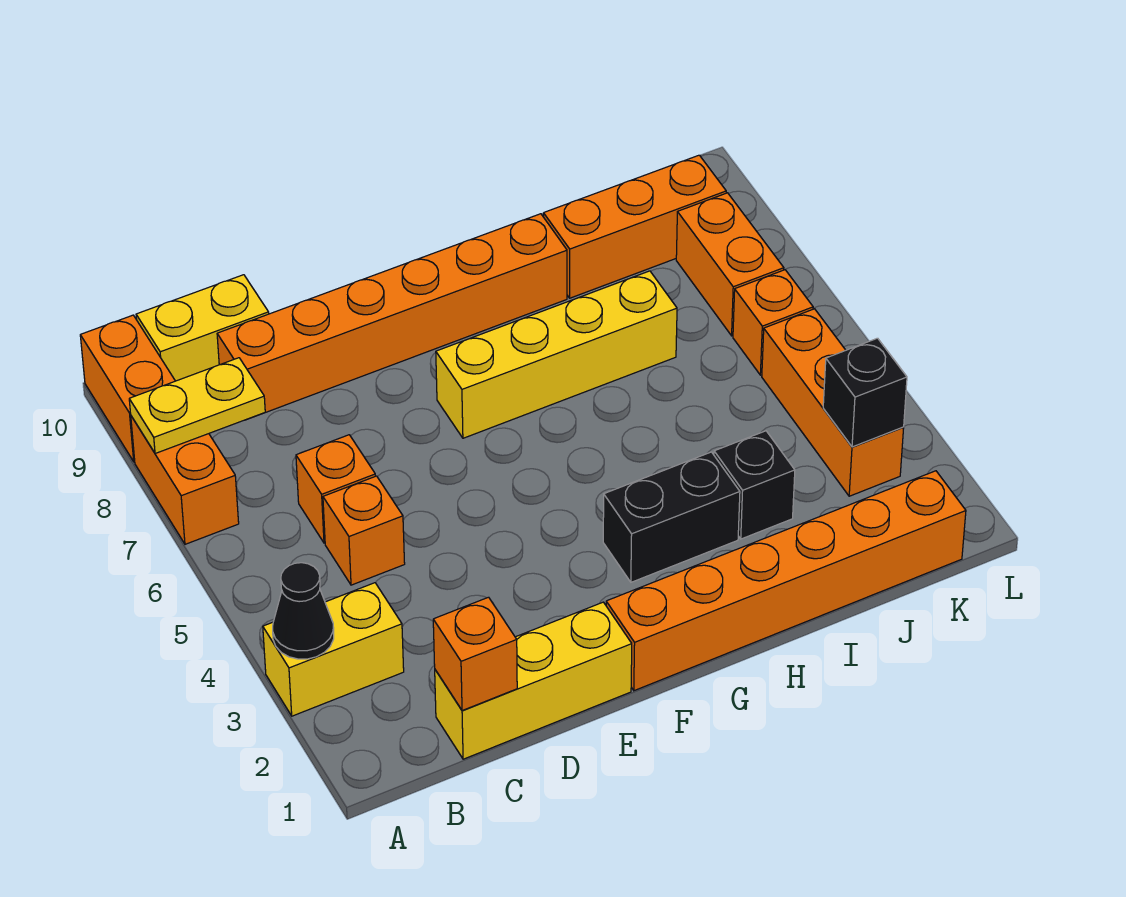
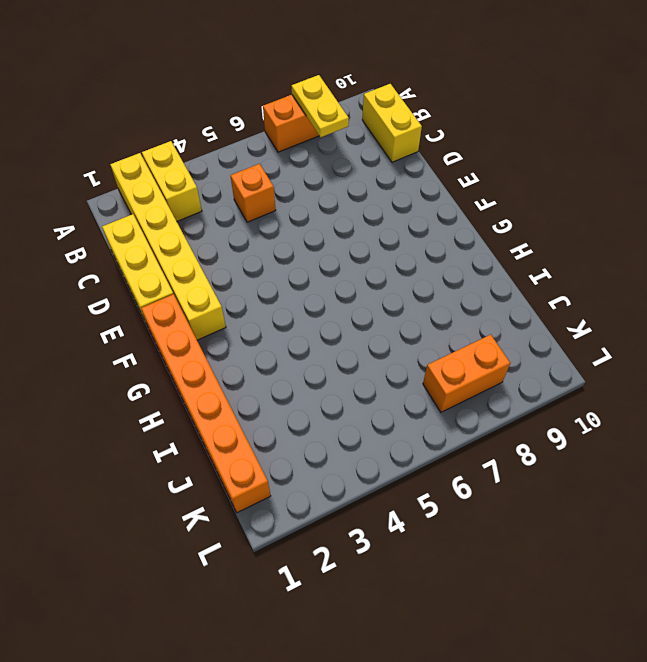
yellow 1x6 brick [110,153,226,340] -> none
none -> orange 1x2 brick [80,315,175,462]
none -> orange 1x1 brick [296,435,375,543]
none -> orange 1x6 brick [217,214,567,413]

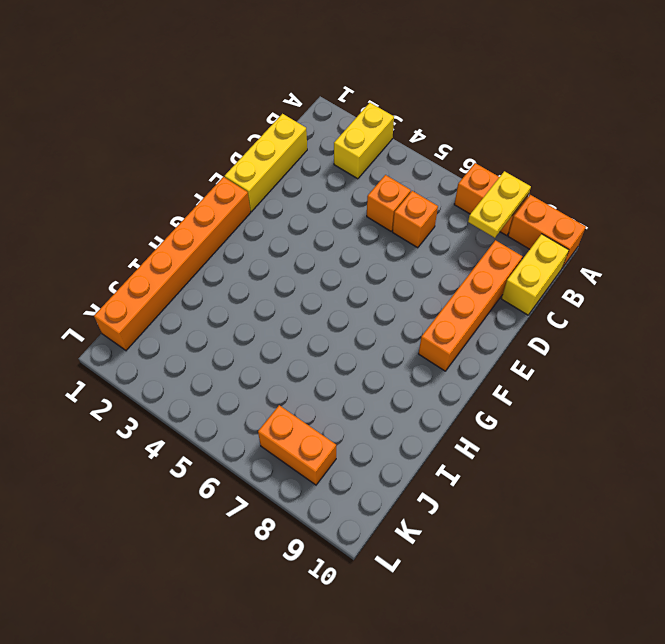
orange 1x4 brick [419,240,523,371] -> orange 1x6 brick [217,214,567,413]
none -> yellow 1x4 brick [436,271,677,438]
none -> black 1x2 brick [603,452,740,582]
none -> black 1x1 brick [714,431,795,539]

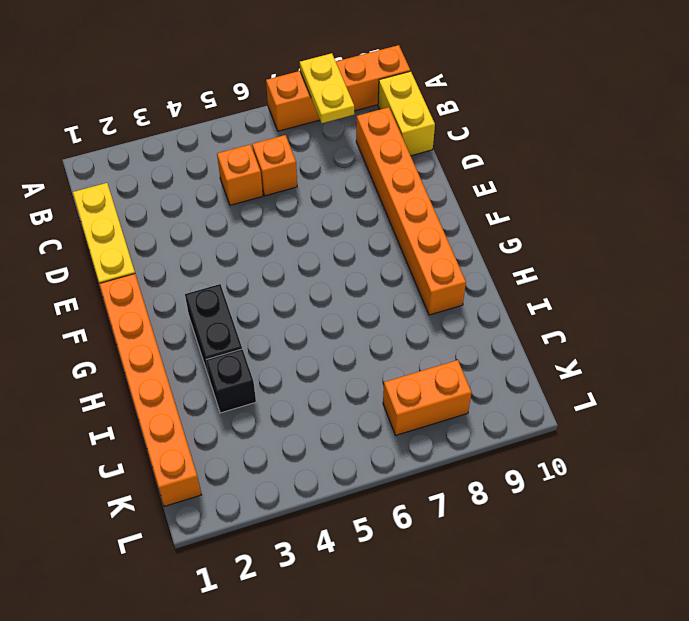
none -> yellow 1x2 brick [263,583,404,716]
none -> yellow 1x4 brick [436,271,677,438]
none -> orange 1x3 brick [544,155,726,298]

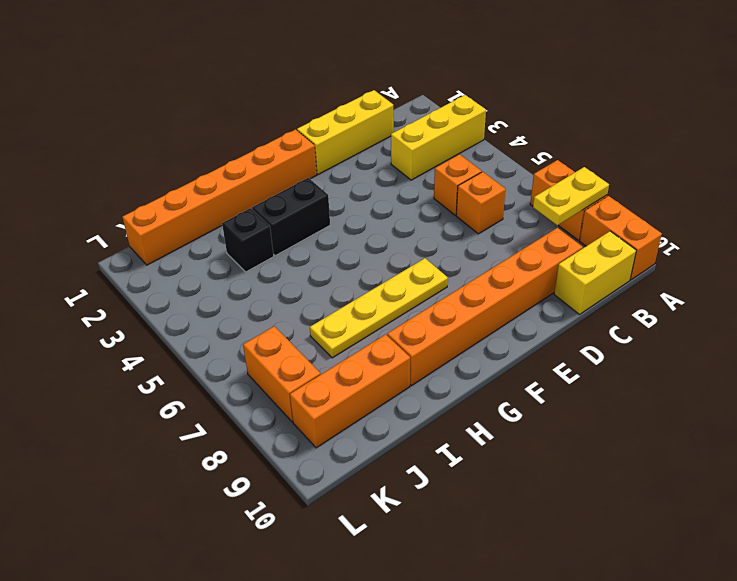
yellow 1x3 brick [391,95,486,180] -> yellow 1x2 brick [263,583,404,716]
yellow 1x4 plate [310,258,448,358] -> yellow 1x4 brick [436,271,677,438]
none -> orange 1x3 brick [762,309,904,496]
none -> orange 1x1 brick [733,270,813,375]
none -> black 1x1 cone [273,563,334,659]

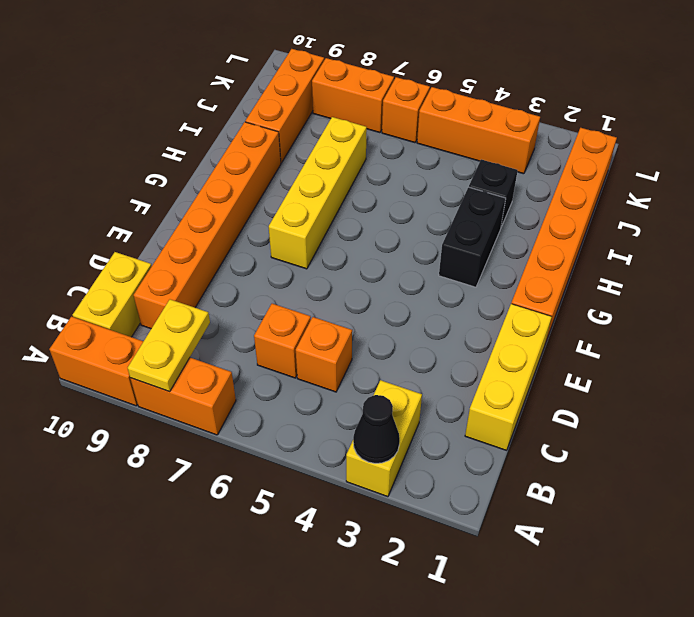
none -> orange 1x1 brick [433,597,517,711]
none -> black 1x1 brick [823,338,907,447]

